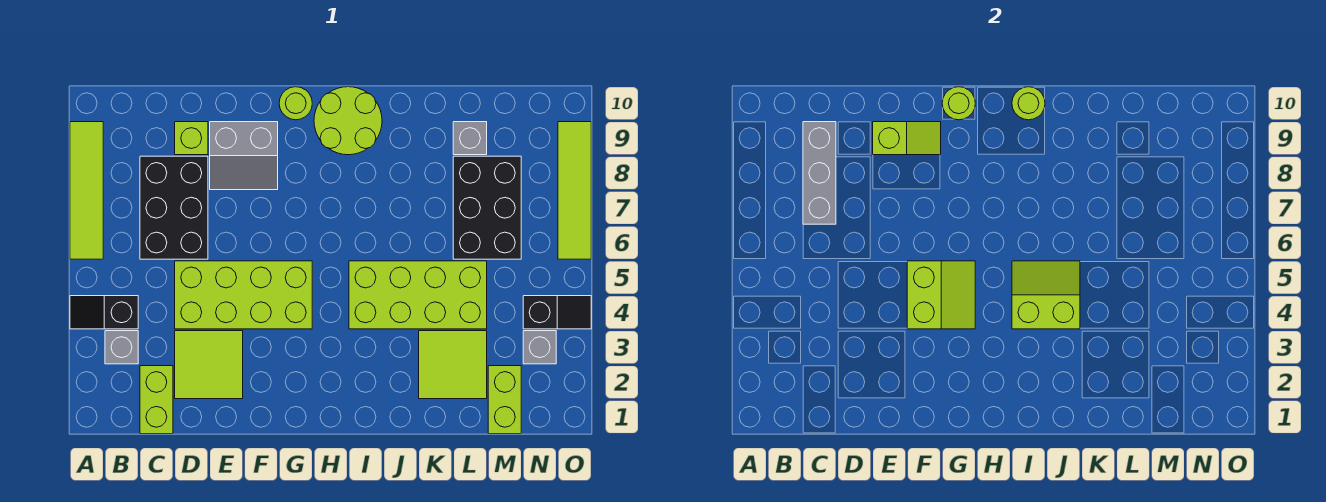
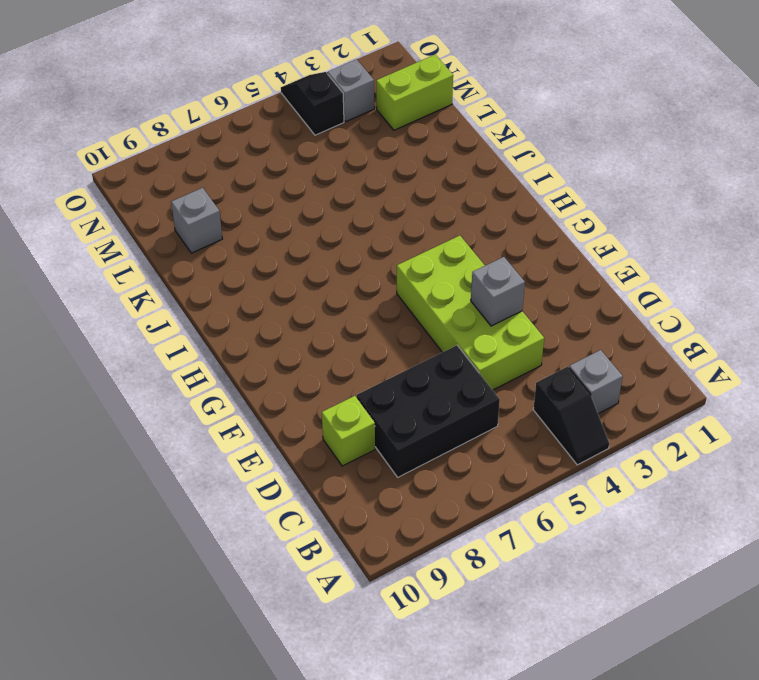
grey 1x1 brick [471,257,525,326] -> none
none -> lime 1x4 tile [70,122,103,259]
none -> lime 1x2 brick [140,366,173,434]
none -> lime 2x2 tile [175,331,243,399]

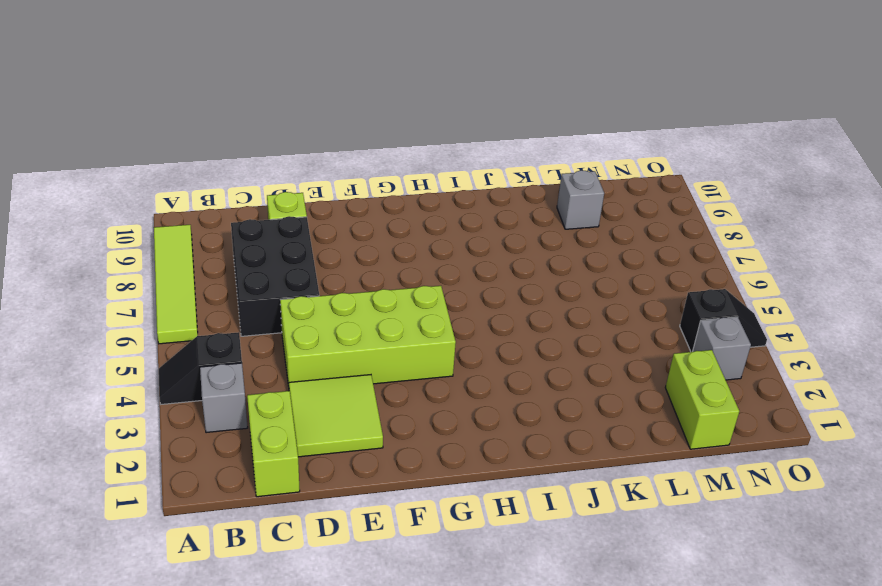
none -> grey 2x2 slope [210,122,278,190]
none -> lime 1x1 round brick [279,87,312,120]
none -> lime 2x2 round brick [314,87,382,155]

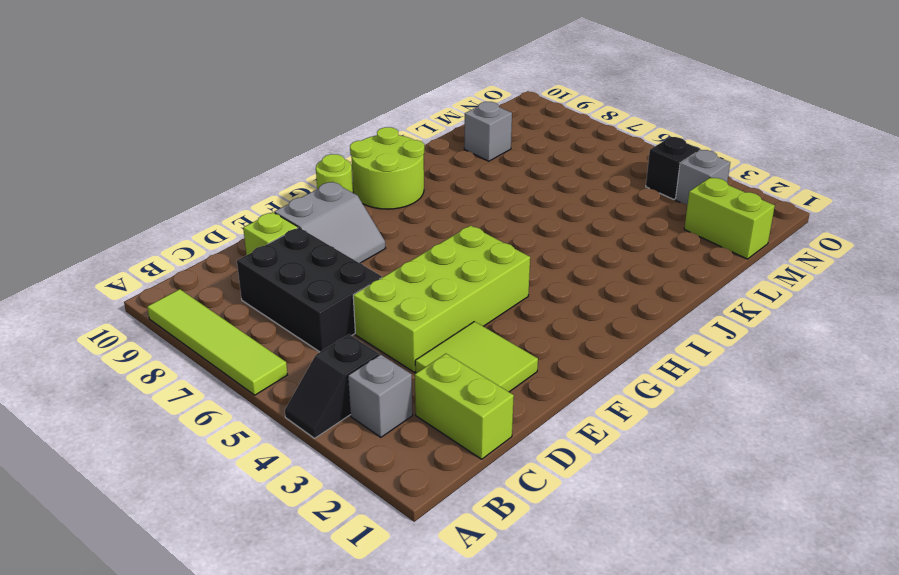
none -> lime 2x4 brick [349,261,487,329]
none -> lime 2x2 tile [419,331,487,399]
none -> black 2x3 brick [453,156,521,259]

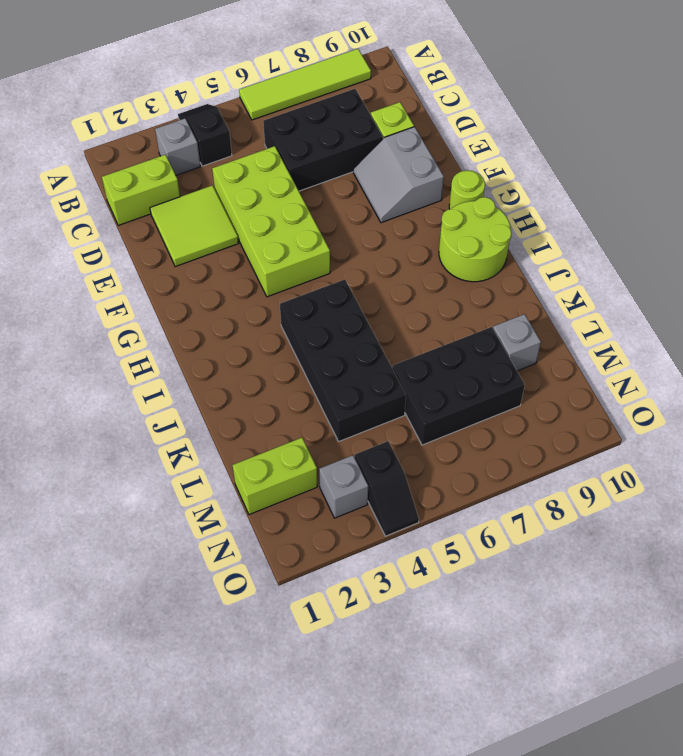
black 2x4 brick [280,279,406,442] -> lime 2x4 brick [349,261,487,329]
none -> lime 2x2 tile [419,331,487,399]
none -> lime 1x4 tile [558,122,591,259]
none -> grey 1x3 brick [803,122,836,224]

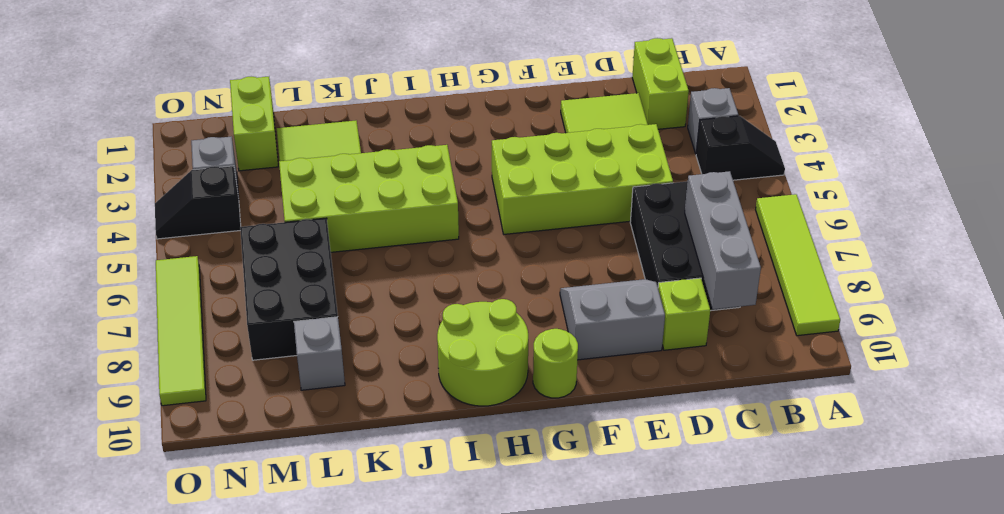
none -> lime 1x2 slope [873,122,941,155]
none -> lime 2x2 slope [907,261,975,329]
none -> lime 1x1 round brick [942,87,975,120]

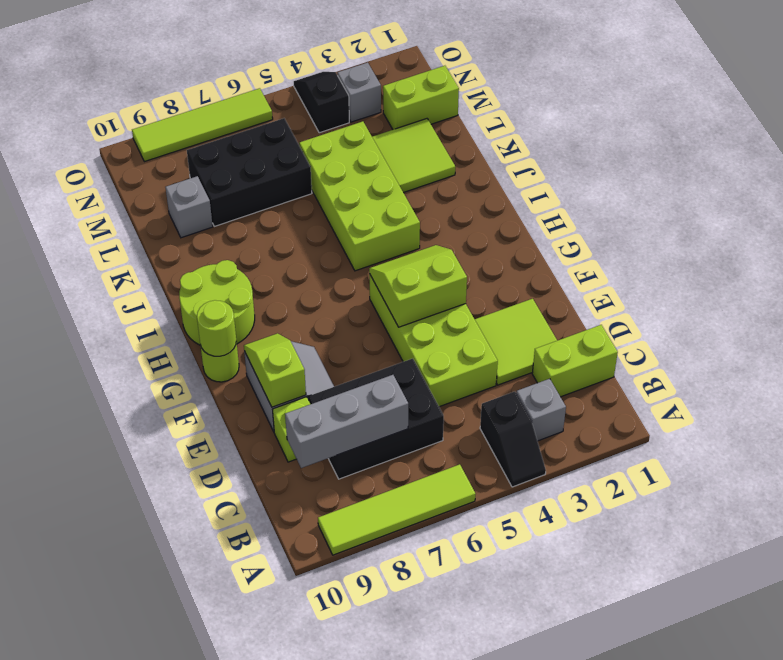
none -> lime 2x2 slope [1012,261,1080,329]
none -> lime 1x1 round brick [1012,87,1045,120]

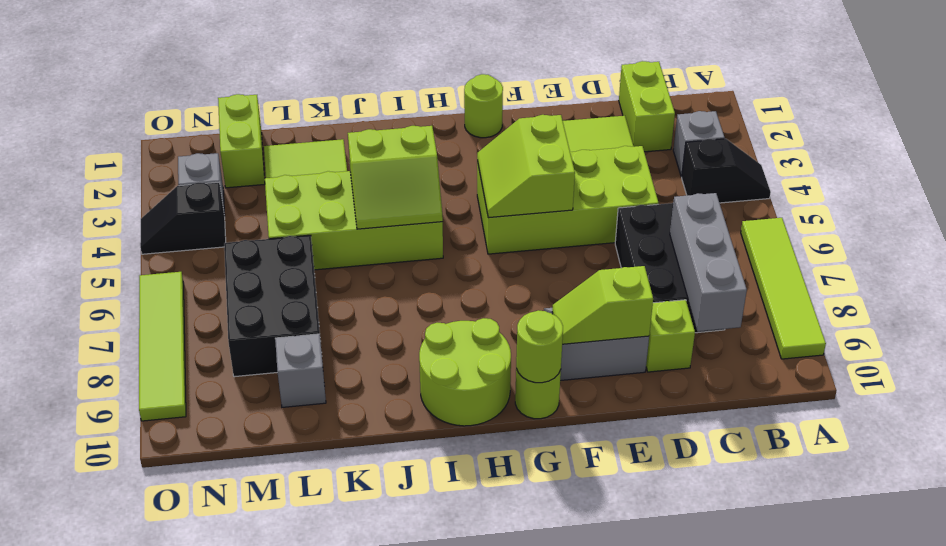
lime 1x1 round brick [464,74,503,138] -> lime 1x1 round brick moved to [1012,87,1045,120]

